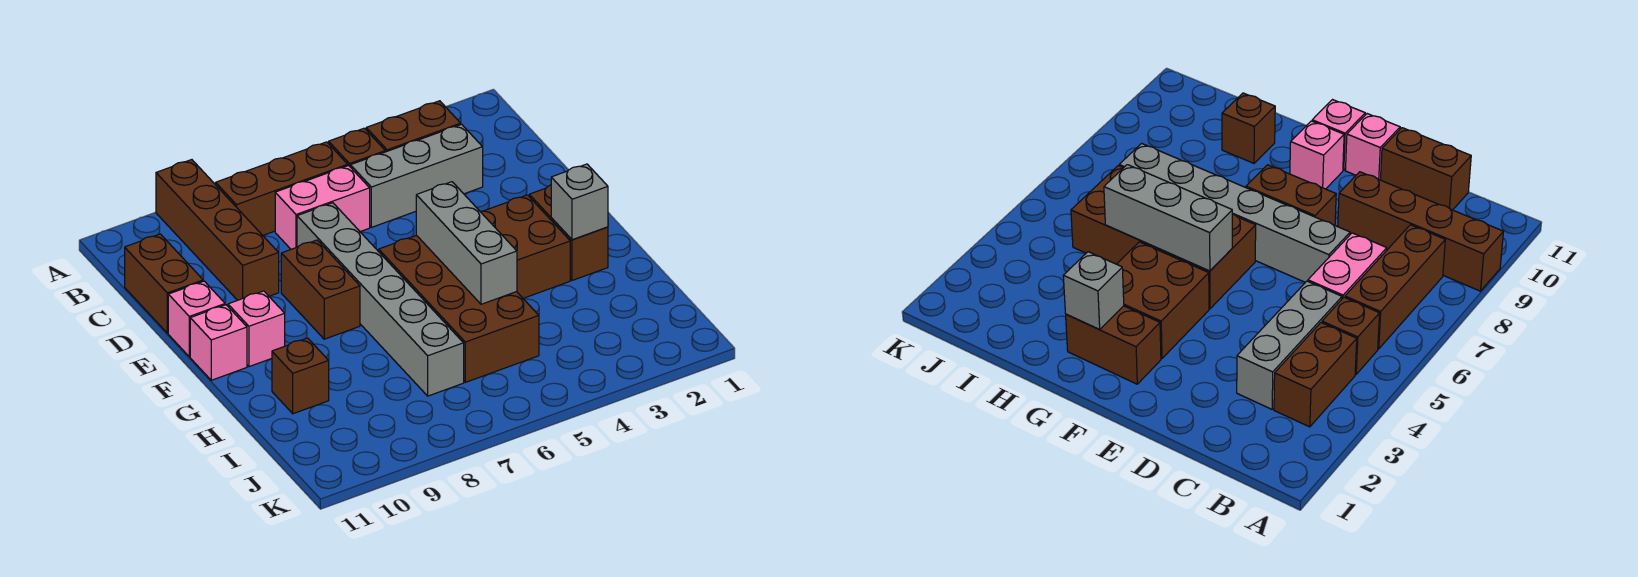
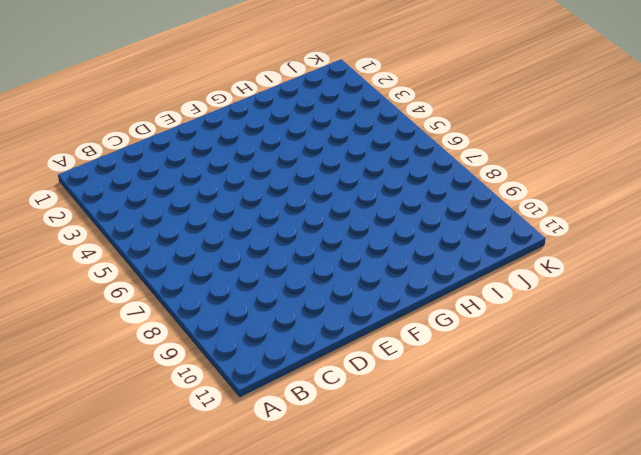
none -> brown 1x4 brick [156,160,279,300]
none -> brown 1x2 brick [366,101,461,152]
none -> brown 1x1 brick [329,128,385,167]

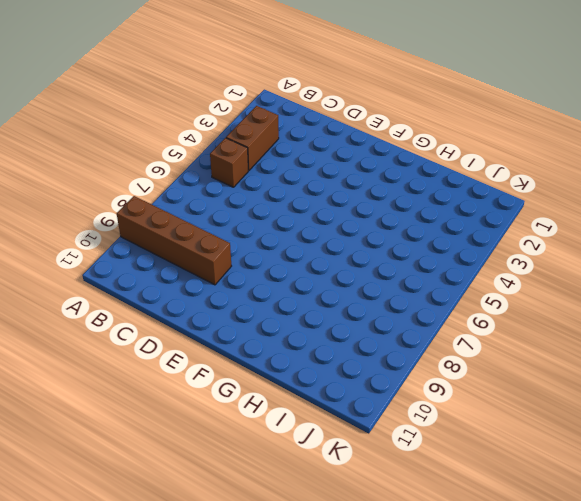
none -> brown 1x3 brick [216,142,348,235]
none -> grey 1x3 brick [351,124,483,227]
none -> pink 1x2 brick [275,166,370,249]

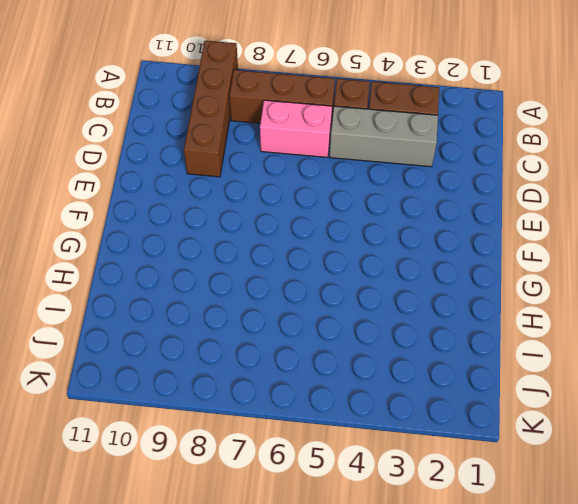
none -> brown 1x2 brick [125,234,203,333]
none -> grey 1x6 brick [297,203,464,396]
none -> brown 1x2 brick [281,240,360,339]

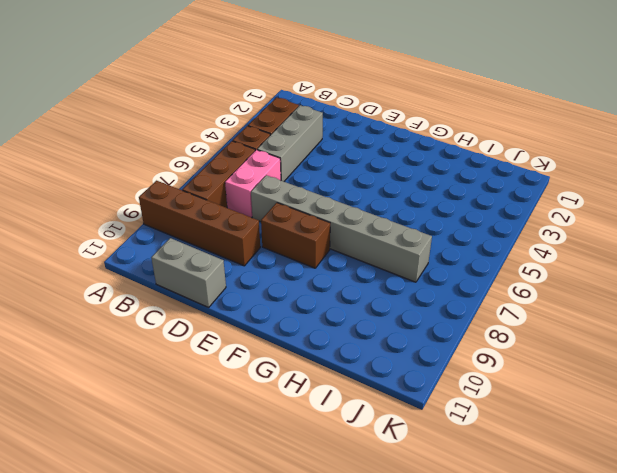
grey 1x2 brick [151,238,226,307] -> brown 1x2 brick [125,234,203,333]
none -> pink 1x1 brick [168,281,225,357]
none -> brown 1x2 brick [529,185,608,280]
none -> brown 2x2 brick [480,195,570,298]

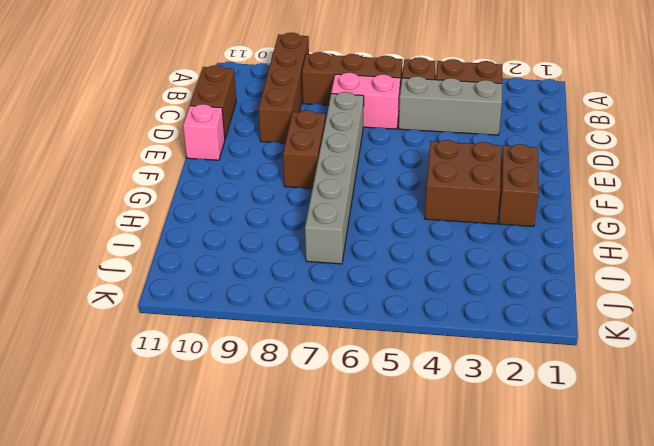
none -> brown 2x4 brick [379,235,539,382]
none -> pink 1x1 brick [228,291,285,367]
none -> pink 1x1 brick [190,305,247,380]

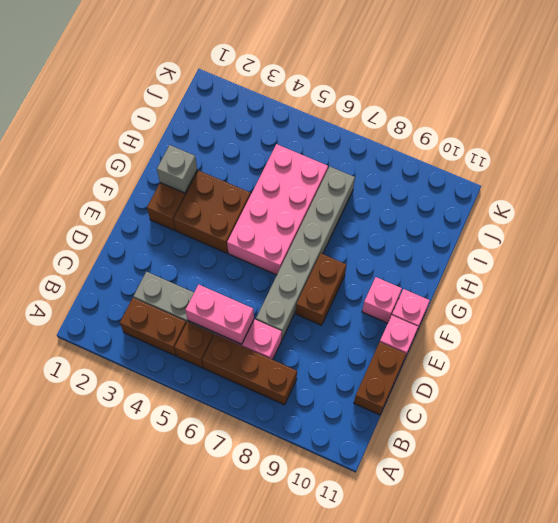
pink 1x2 brick [185,284,254,344] -> none
pink 2x4 brick [227,144,328,275] -> brown 2x4 brick [379,235,539,382]
none -> brown 1x4 brick [156,160,279,300]
none -> brown 1x1 brick [272,338,329,414]
none -> grey 1x3 brick [416,182,517,304]

